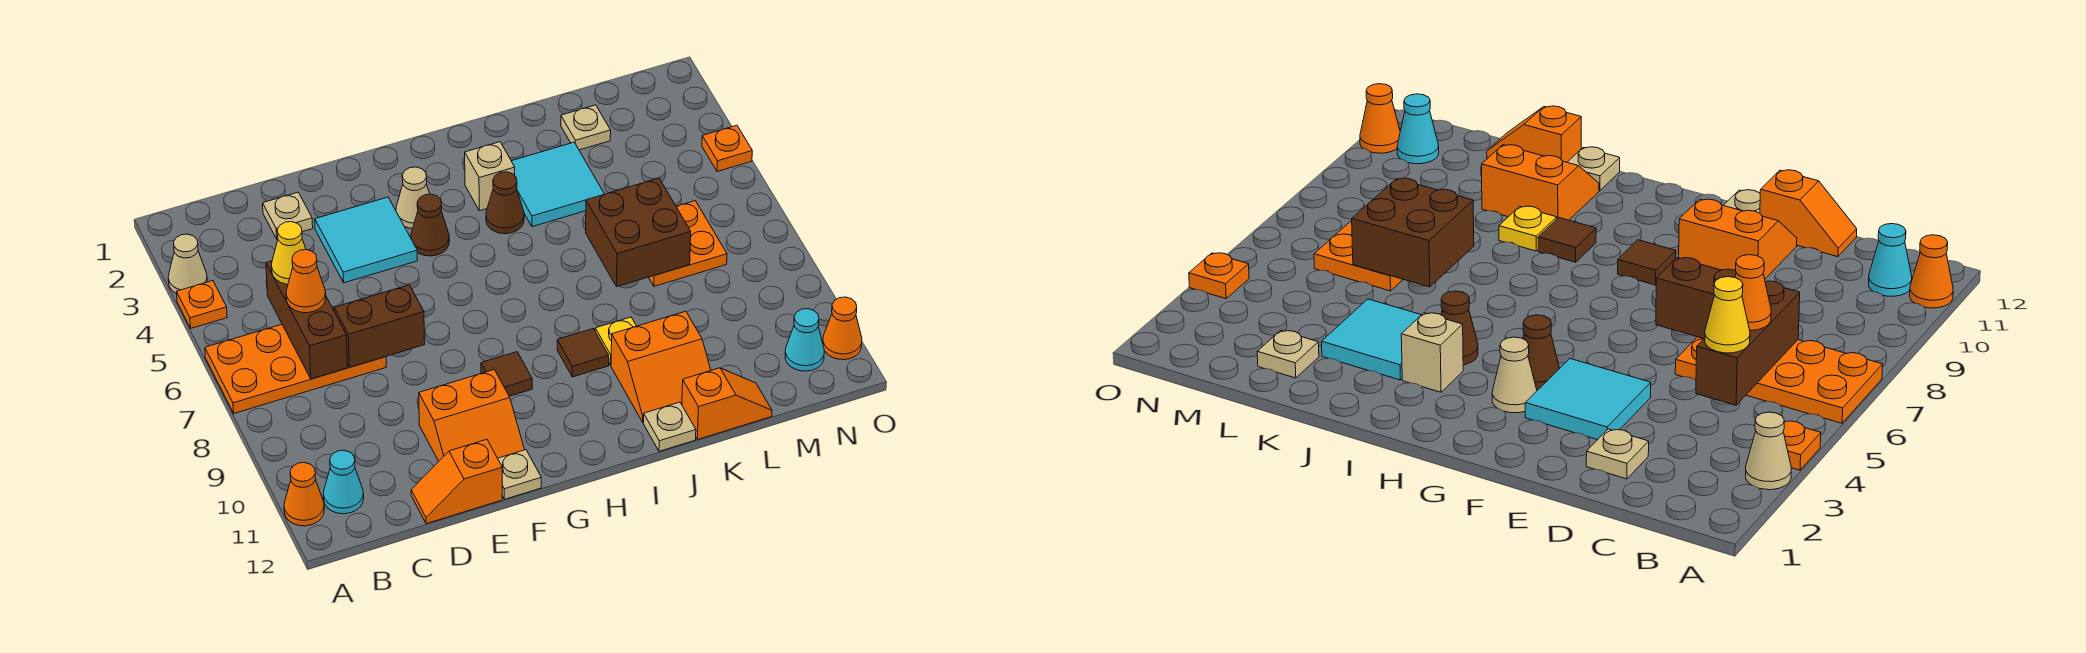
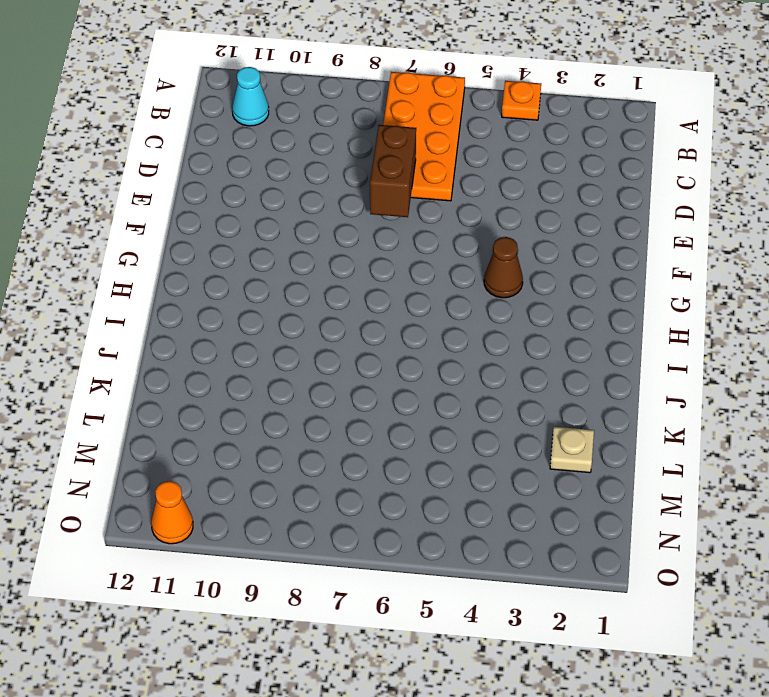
none -> tan 1x1 cone [168,234,207,294]
none -> orange 1x1 cone [284,462,324,526]
none -> tan 1x1 plate [263,192,313,239]
none -> orange 1x2 slope [411,439,502,524]

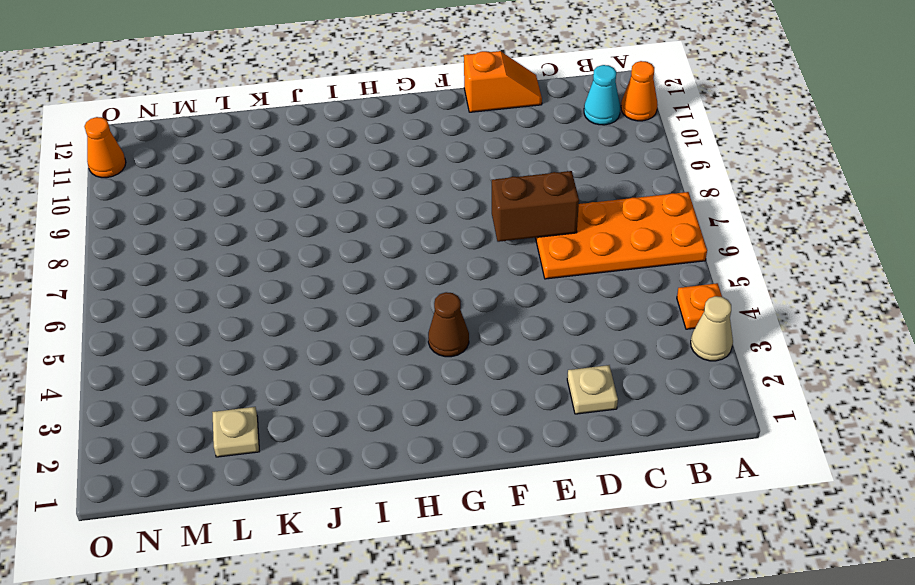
none -> cyan 2x2 tile [315,197,417,283]
none -> orange 2x2 slope [419,370,524,461]
none -> tan 1x1 plate [498,450,541,499]
none -> tan 1x1 cone [396,167,430,229]

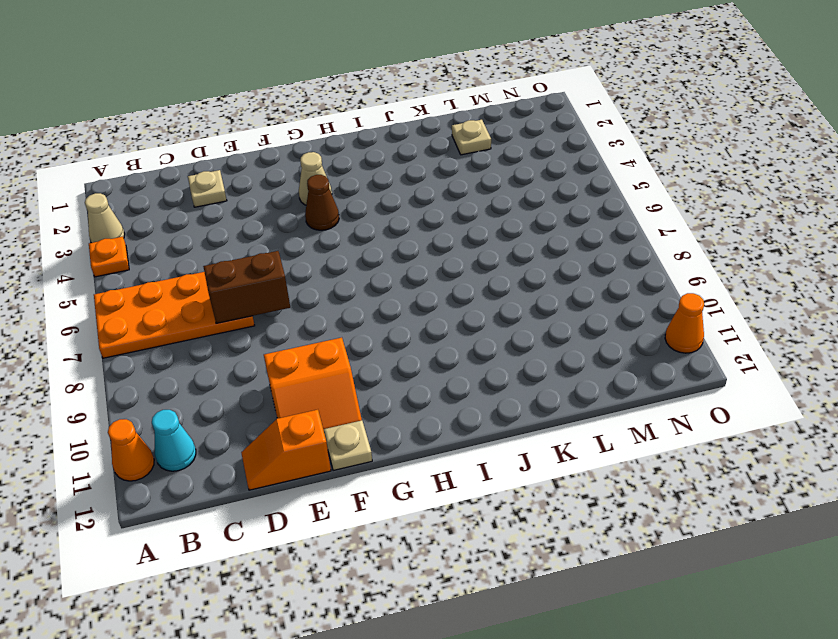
none -> cyan 2x2 tile [315,197,417,283]
none -> brown 1x1 tile [481,352,532,396]
none -> tan 1x1 brick [465,142,515,211]
none -> brown 1x1 cone [486,172,524,234]

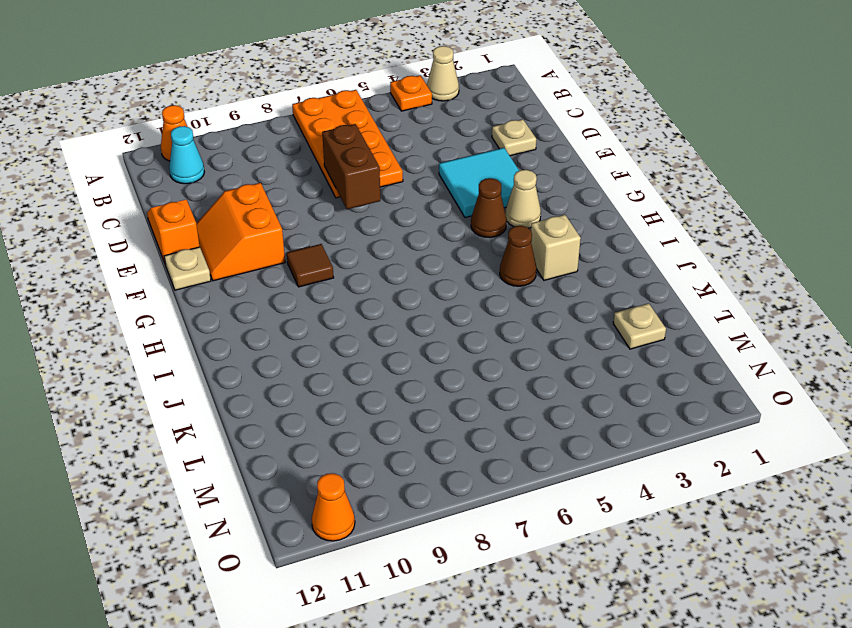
none -> brown 1x1 tile [557,329,609,377]
none -> cyan 2x2 tile [512,142,604,227]
none -> yellow 1x1 plate [595,317,636,365]
none -> orange 2x2 slope [611,311,711,422]

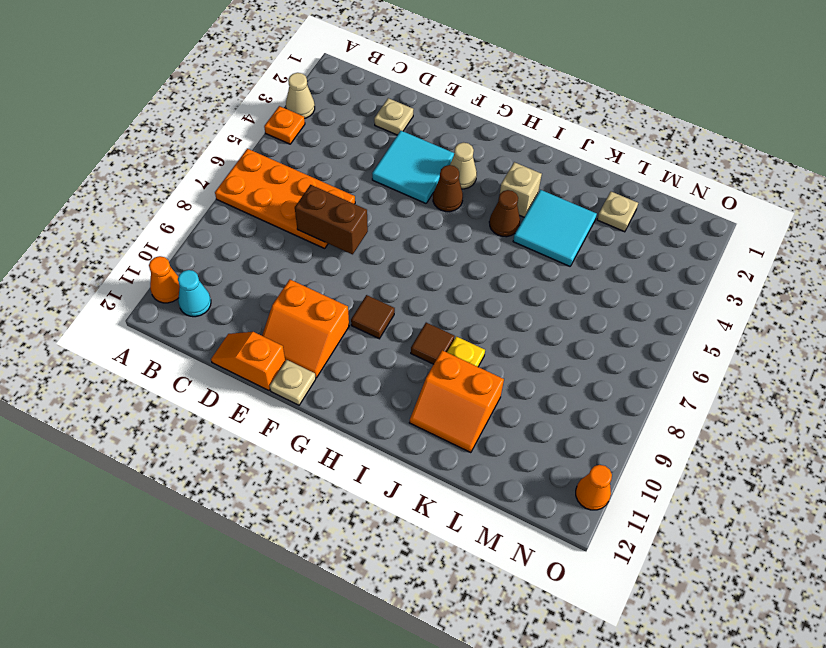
none -> tan 1x1 plate [643,402,696,451]
none -> orange 1x2 slope [682,368,772,440]
none -> orange 2x2 plate [649,201,727,286]
none -> cyan 1x1 cone [785,309,824,371]

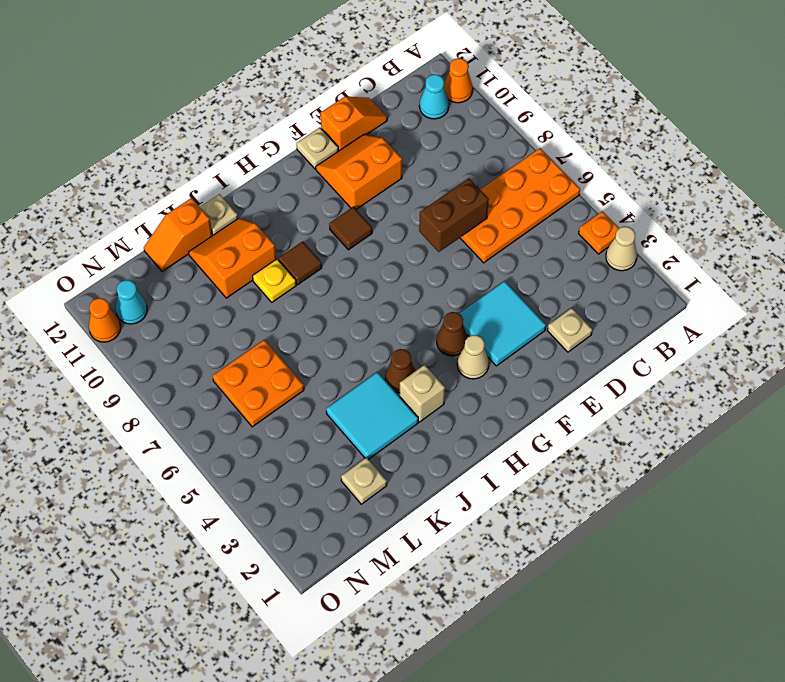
none -> orange 1x1 plate [702,125,752,172]
none -> brown 1x3 brick [266,261,348,379]
none -> brown 2x2 brick [586,178,691,287]
none -> yellow 1x1 cone [271,222,306,284]

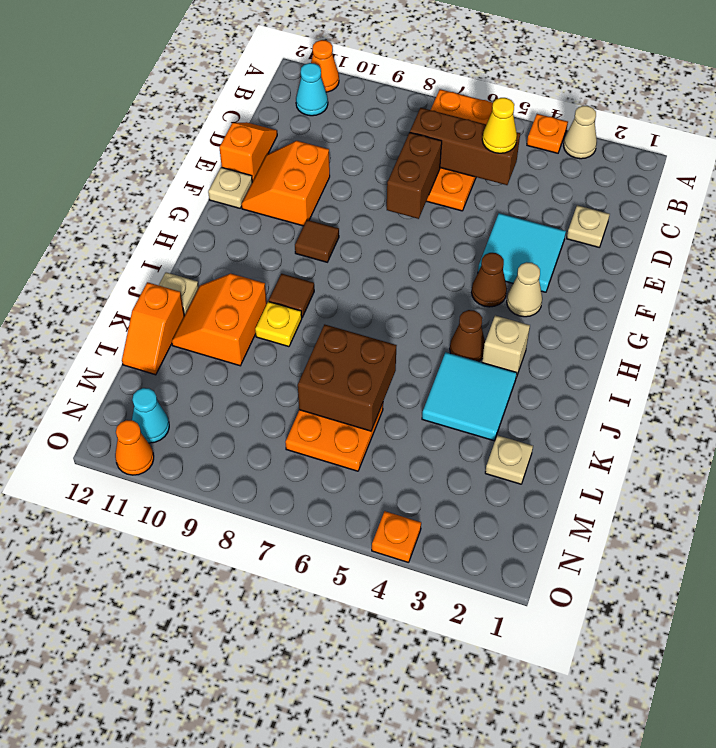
none -> orange 1x1 cone [286,250,326,313]

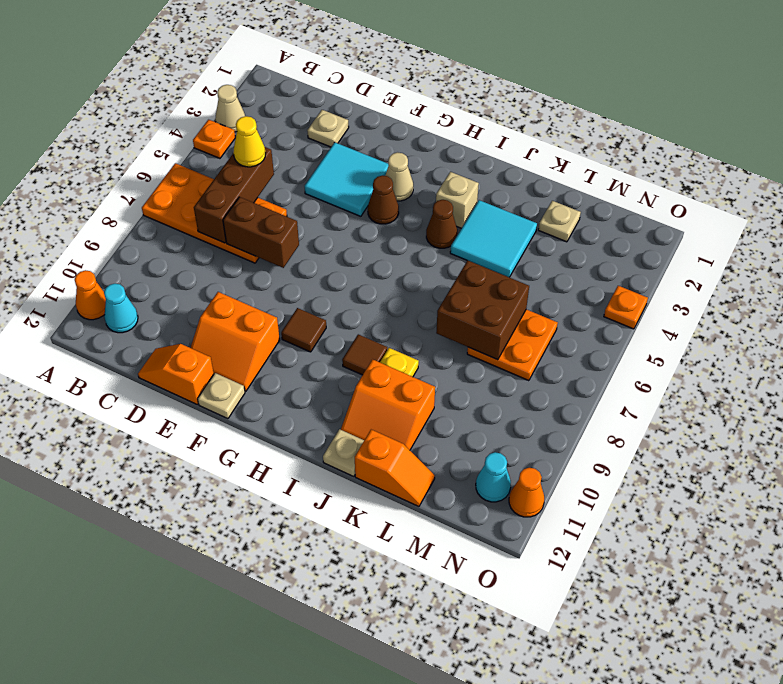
none -> orange 1x1 cone [286,250,326,313]

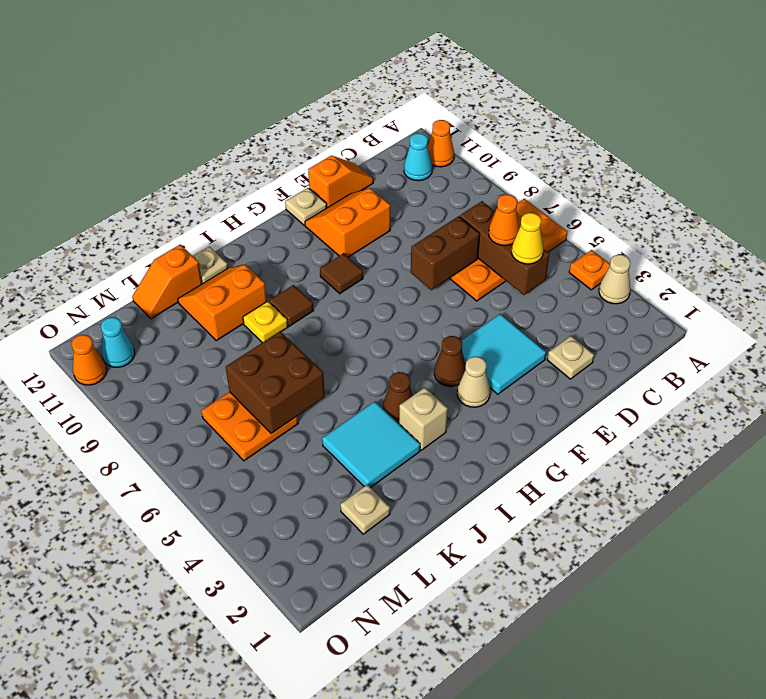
none -> orange 1x1 plate [702,125,752,172]

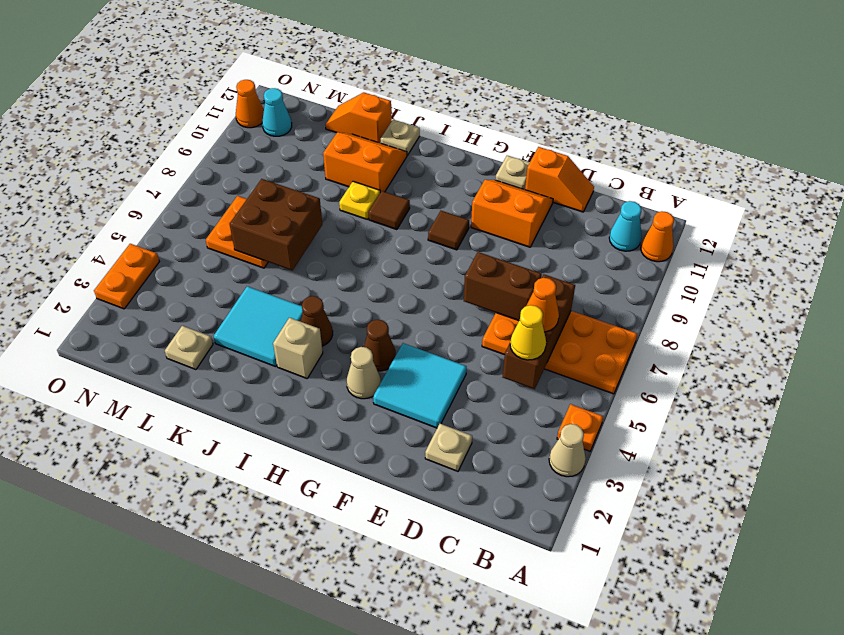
orange 1x2 plate [94,244,159,309] -> orange 1x1 plate [702,125,752,172]

